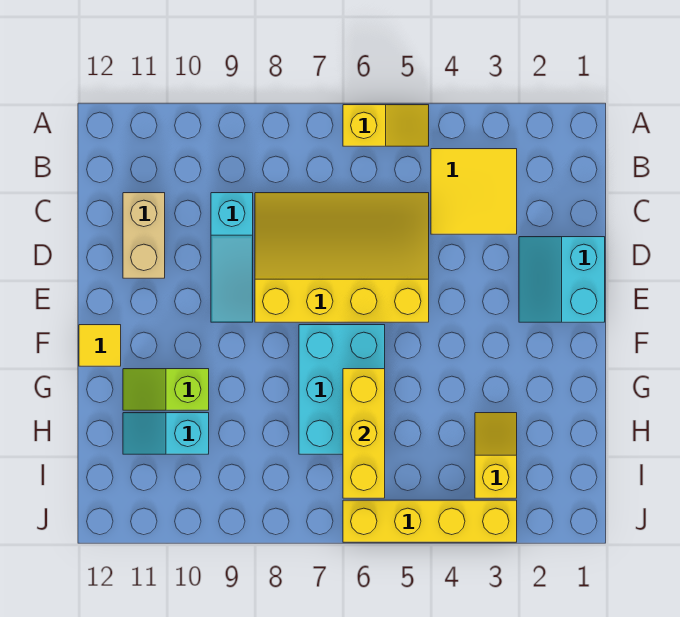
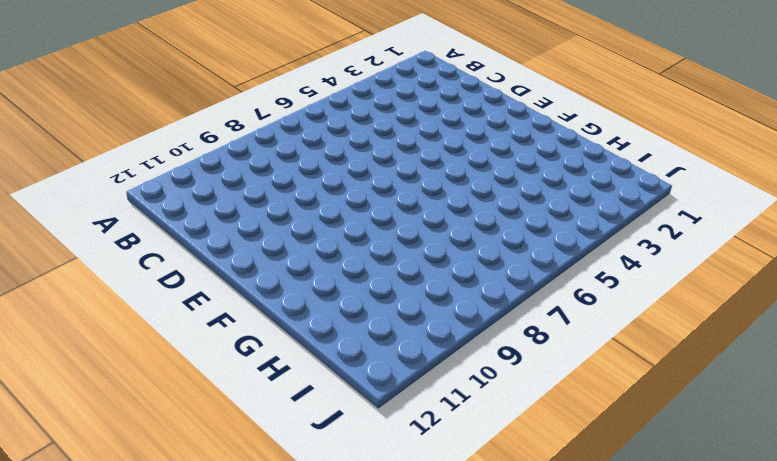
none -> yellow 1x2 slope [343,105,429,146]
none -> yellow 2x2 tile [431,149,517,234]
none -> yellow 3x4 slope [255,193,429,322]

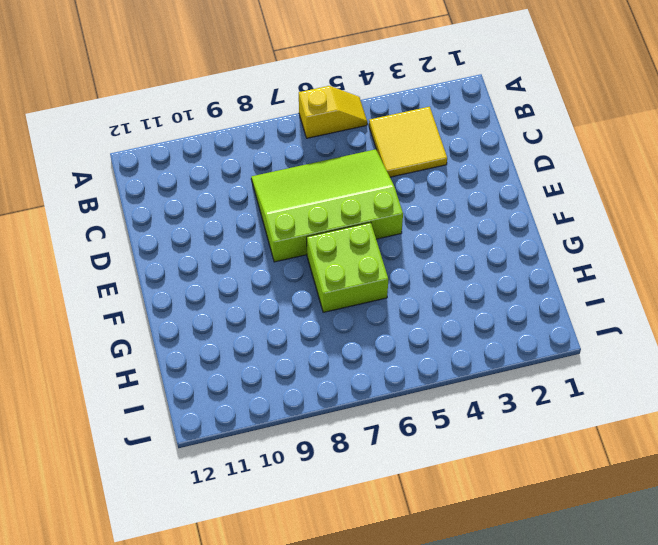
lime 3x4 slope [251,149,403,262] -> yellow 3x4 slope [255,193,429,322]
lime 2x2 brick [307,222,388,312] -> cyan 2x3 brick [299,325,385,454]
none -> cyan 1x3 slope [211,193,253,322]
none -> tan 1x2 brick [123,193,165,278]
none -> cyan 2x2 slope [519,237,605,322]

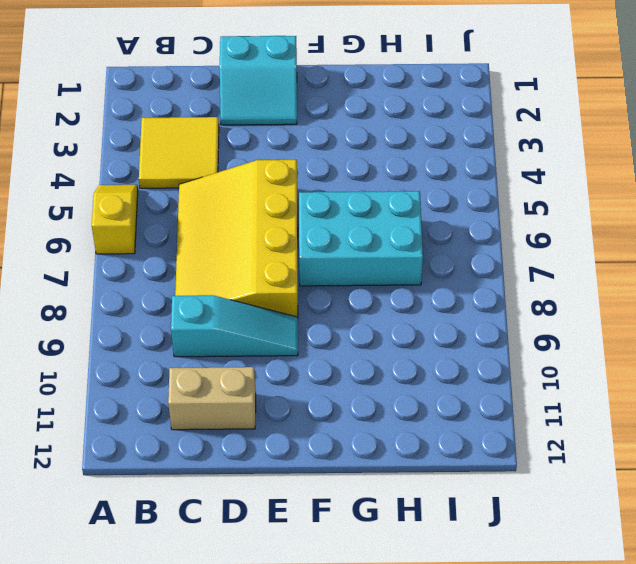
none -> yellow 1x1 tile [79,325,121,366]
none -> lime 1x2 slope [123,369,209,410]
none -> yellow 1x2 slope [475,413,517,498]

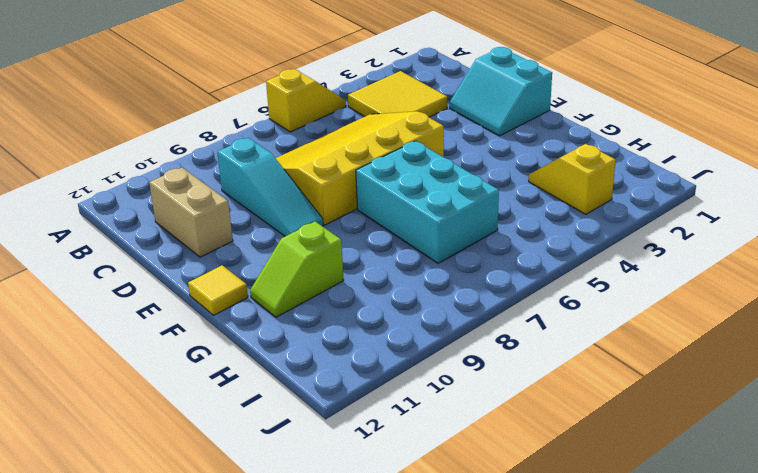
none -> cyan 1x2 slope [123,413,209,454]
none -> yellow 1x4 brick [343,500,517,542]
none -> yellow 1x3 brick [343,369,385,498]

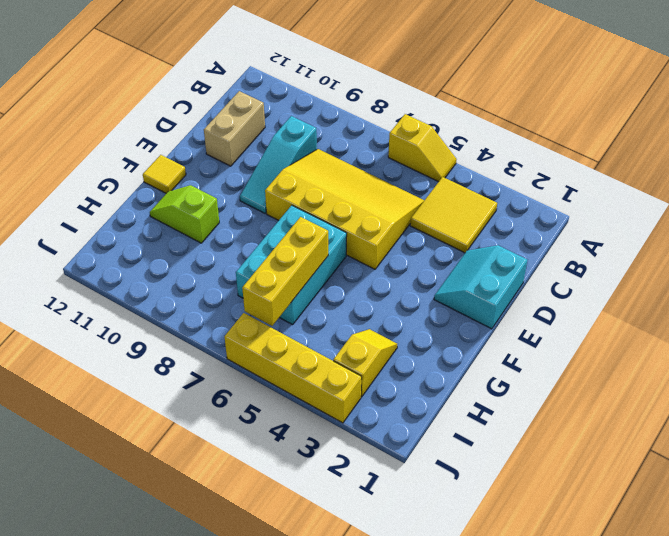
none -> cyan 1x2 slope [123,413,209,454]

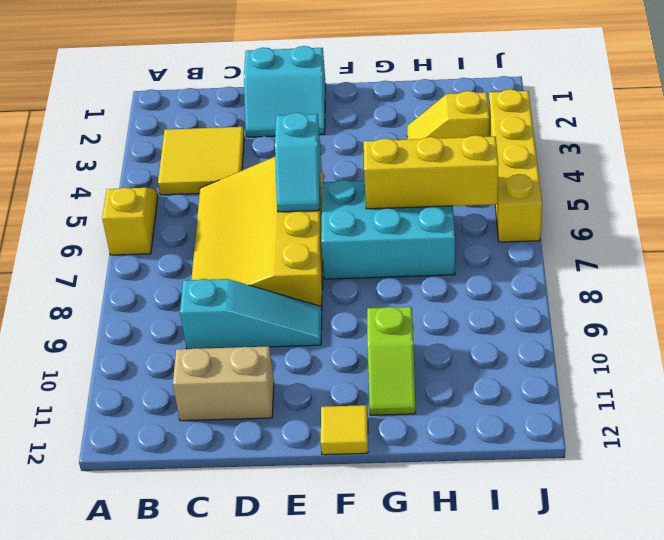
cyan 1x2 slope [275,113,321,212] -> cyan 1x2 slope moved to [123,413,209,454]

